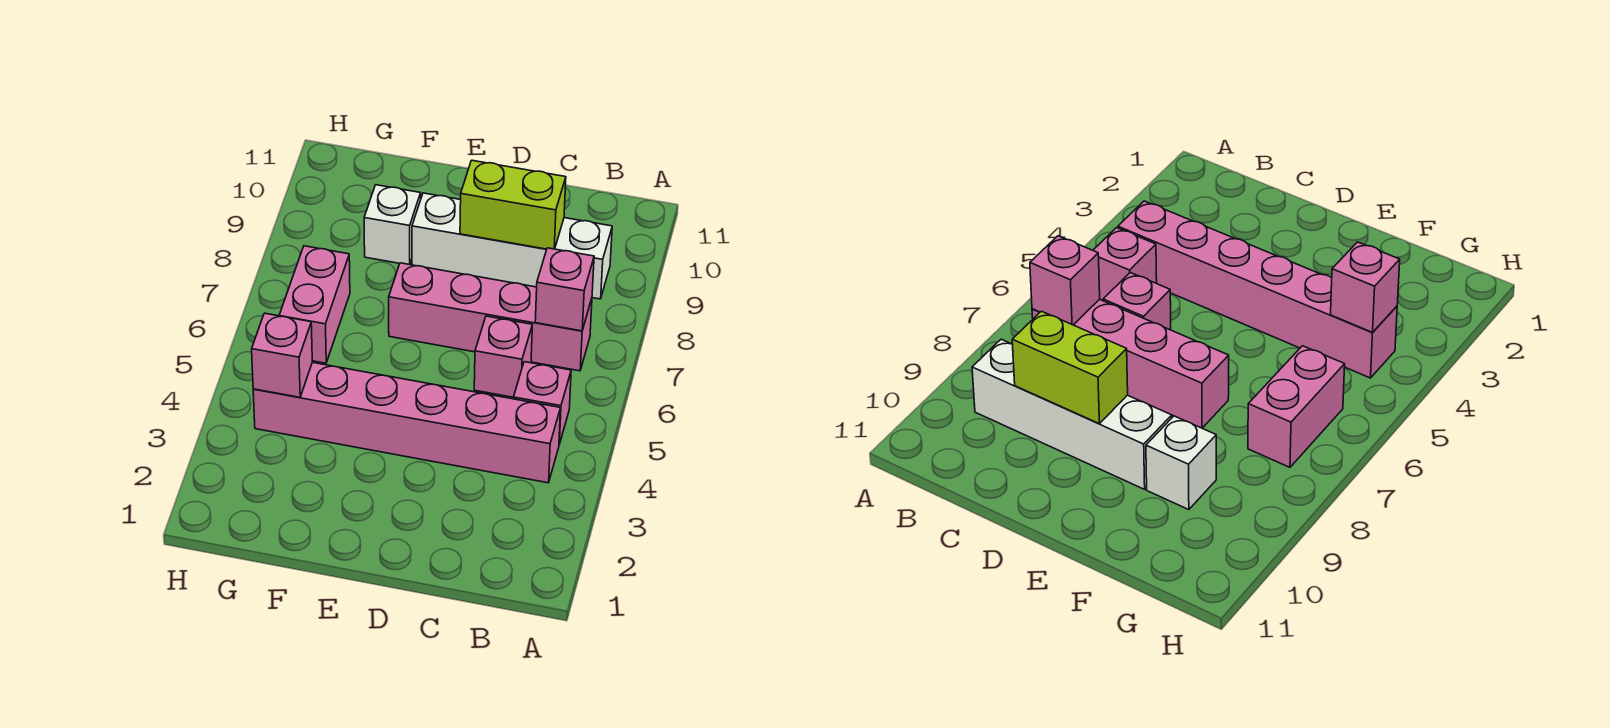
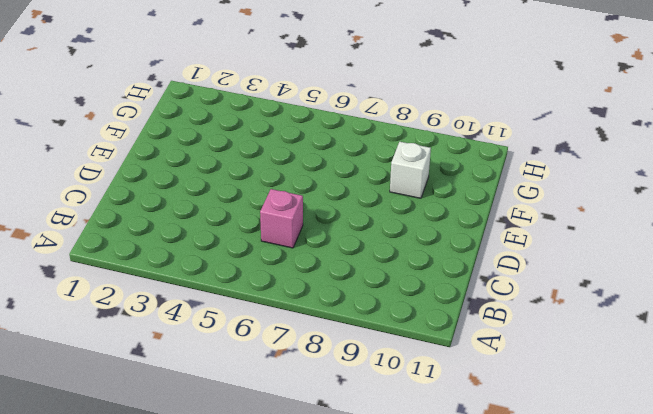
none -> pink 1x6 brick [253,362,561,483]
none -> pink 1x1 brick [513,362,571,444]

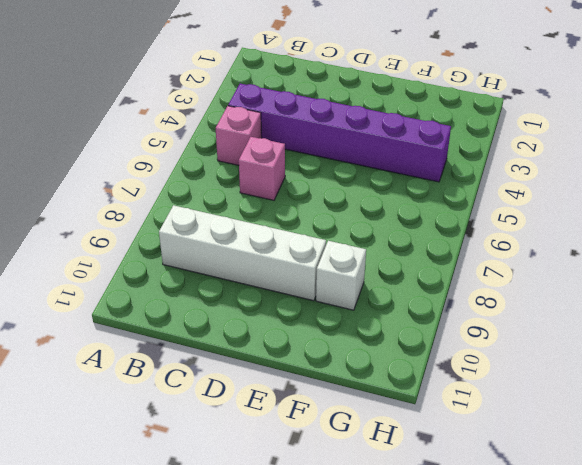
purple 1x6 brick [228,84,451,182] -> pink 1x6 brick [253,362,561,483]
none -> pink 1x4 brick [389,263,592,371]
none -> pink 1x2 brick [279,246,350,363]

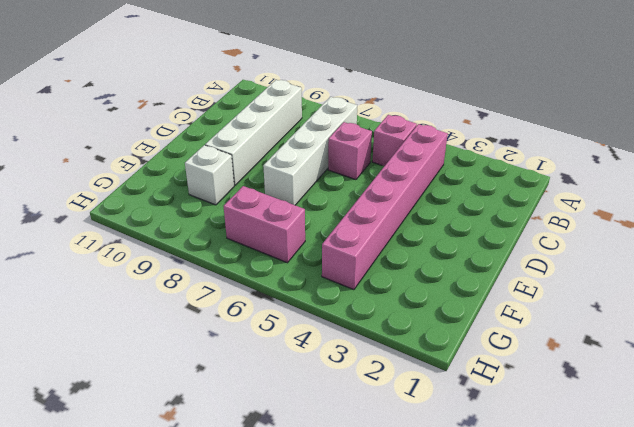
white 1x4 brick [263,97,357,205] -> pink 1x4 brick [389,263,592,371]
none -> pink 1x1 brick [535,248,594,331]
none -> lime 1x2 brick [460,160,566,249]

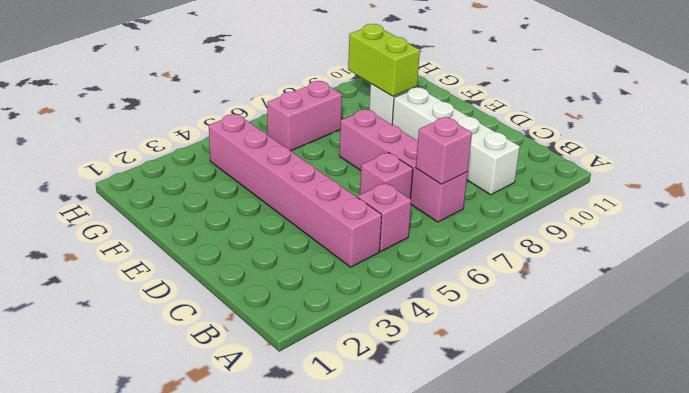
lime 1x2 brick [348,24,420,96] -> lime 1x2 brick moved to [460,160,566,249]
none -> pink 1x1 brick [252,313,312,397]

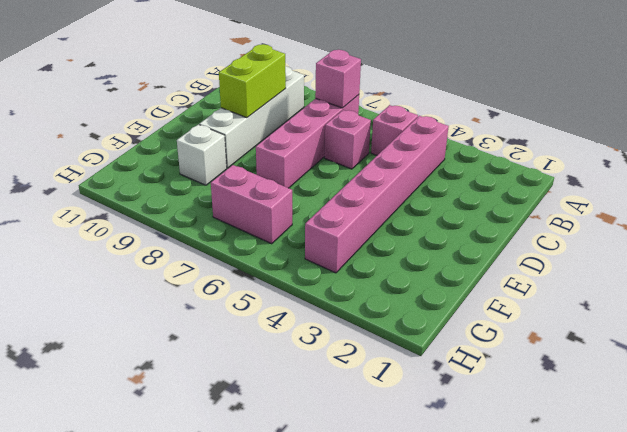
none -> pink 1x1 brick [252,313,312,397]

